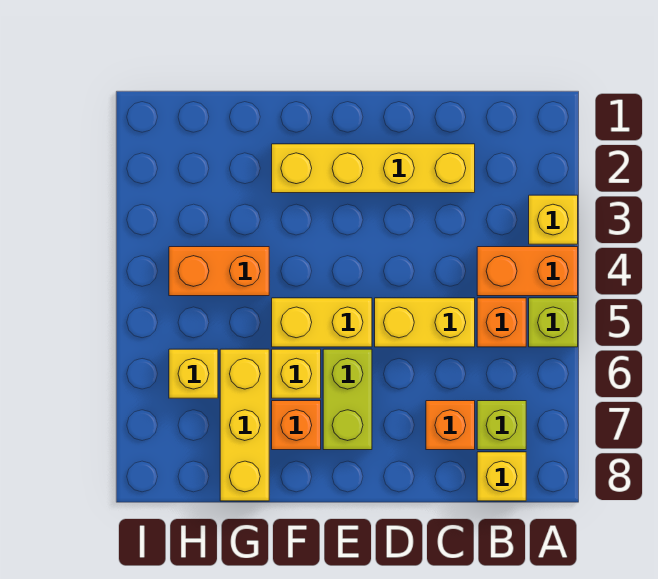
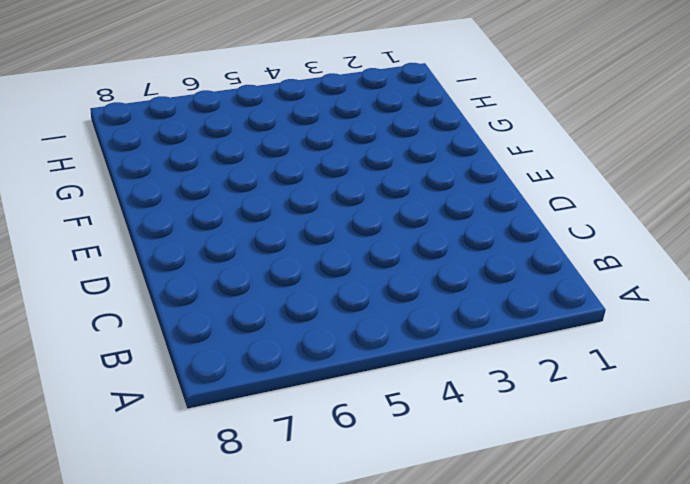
none -> yellow 1x1 brick [529,195,578,244]
none -> orange 1x2 brick [477,247,578,296]
none -> lime 1x1 brick [529,298,578,347]

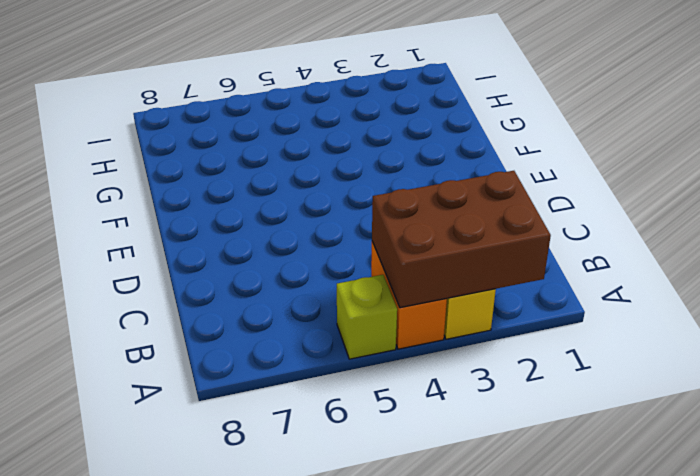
brown 2x3 brick [372,171,551,308] -> none
none -> orange 1x1 brick [477,298,526,347]
none -> lime 1x1 brick [477,401,526,450]
none -> yellow 1x1 brick [477,452,526,501]

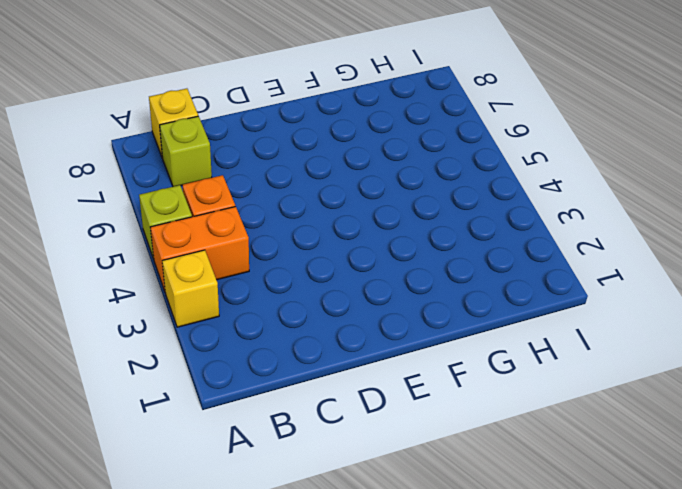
none -> yellow 1x4 brick [272,144,475,193]
none -> yellow 1x2 brick [375,298,475,347]
none -> orange 1x1 brick [426,401,475,450]

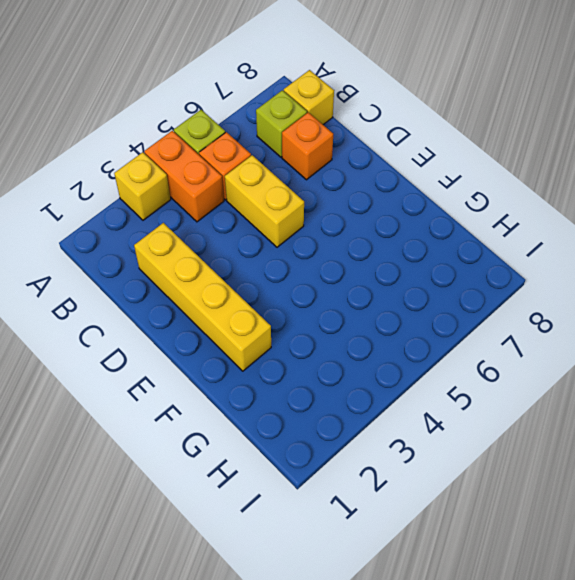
none -> yellow 1x2 brick [272,298,372,347]
none -> lime 1x2 brick [323,349,372,450]
none -> yellow 1x1 brick [272,349,321,398]

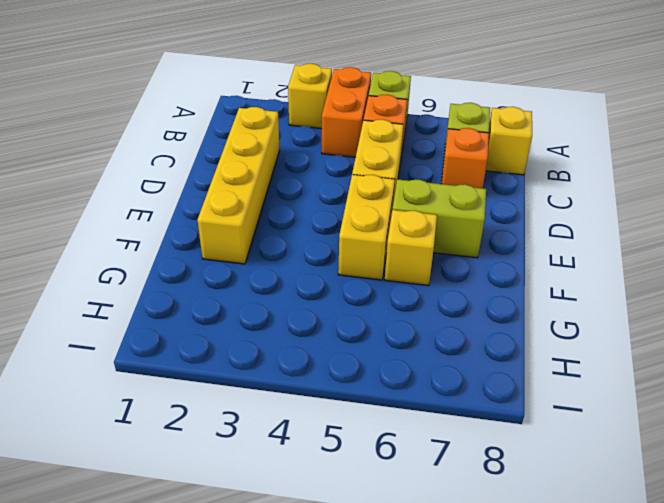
none -> orange 1x1 brick [272,401,321,450]
none -> orange 1x2 brick [169,247,269,296]
none -> yellow 1x3 brick [220,349,269,501]

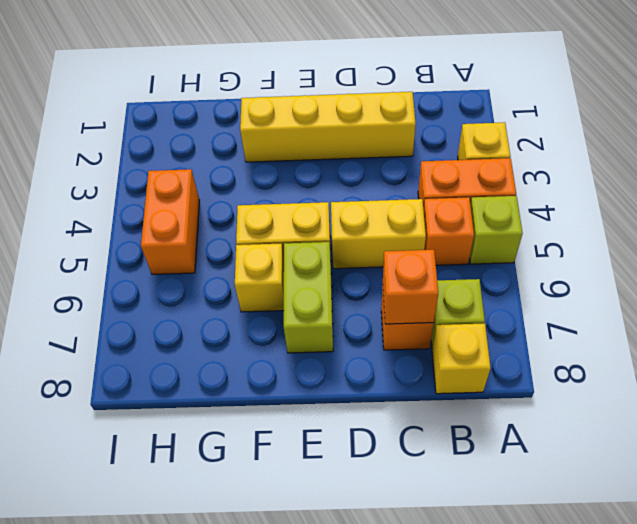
orange 1x1 brick [383,250,438,324] -> orange 1x1 brick moved to [272,401,321,450]
orange 1x2 brick [141,169,200,274] -> orange 1x2 brick turned to [169,247,269,296]
none -> yellow 1x3 brick [220,349,269,501]
none -> yellow 1x1 brick [169,349,218,398]

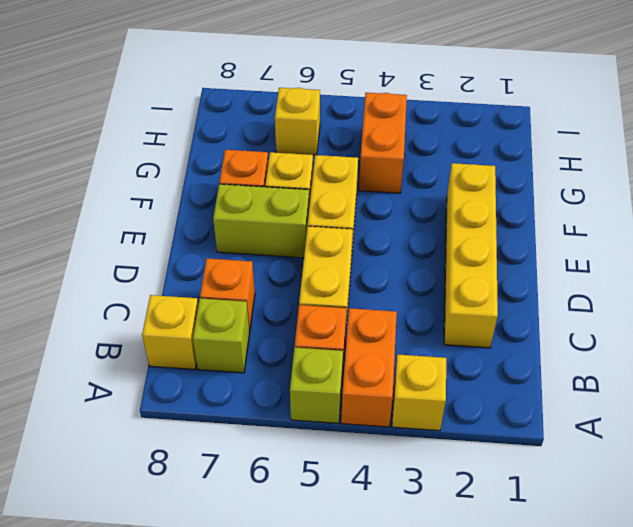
none -> yellow 1x3 brick [220,349,269,501]

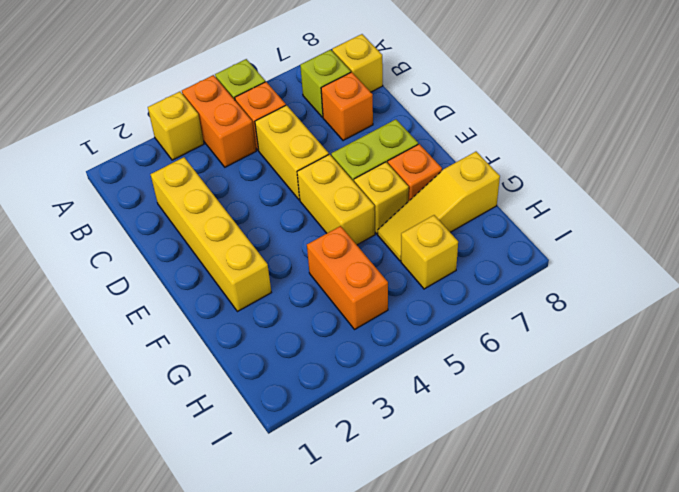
yellow 1x3 slope [378,152,500,261] -> yellow 1x3 brick [220,349,269,501]

